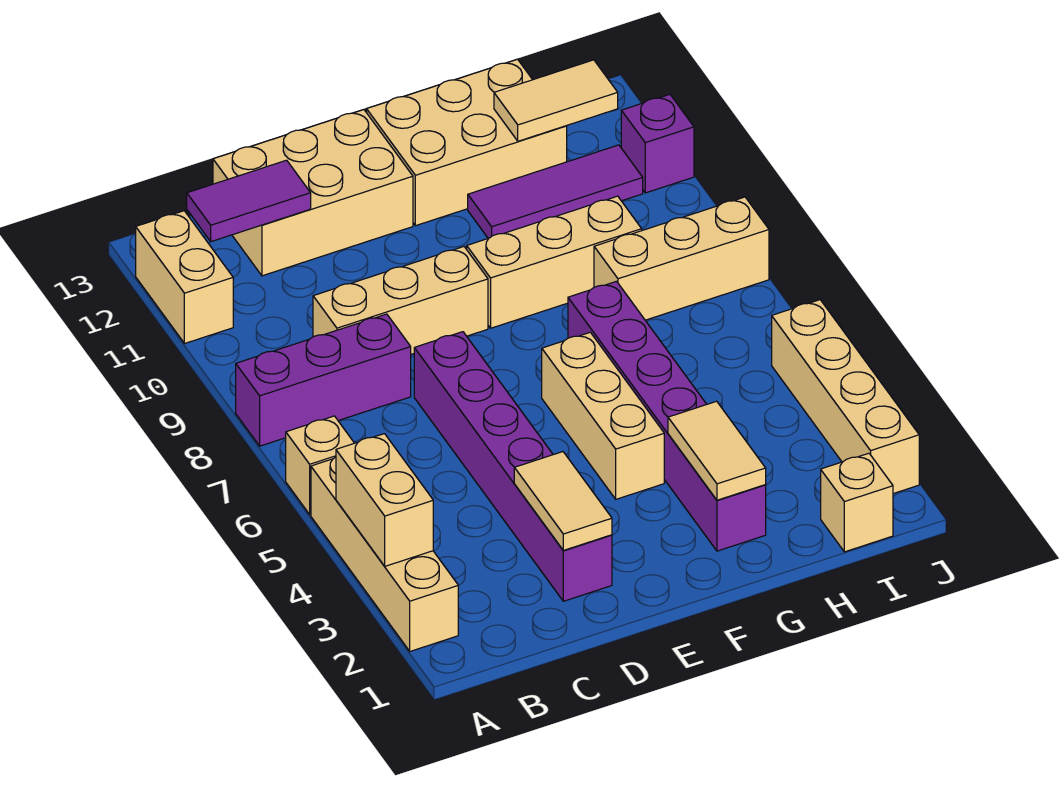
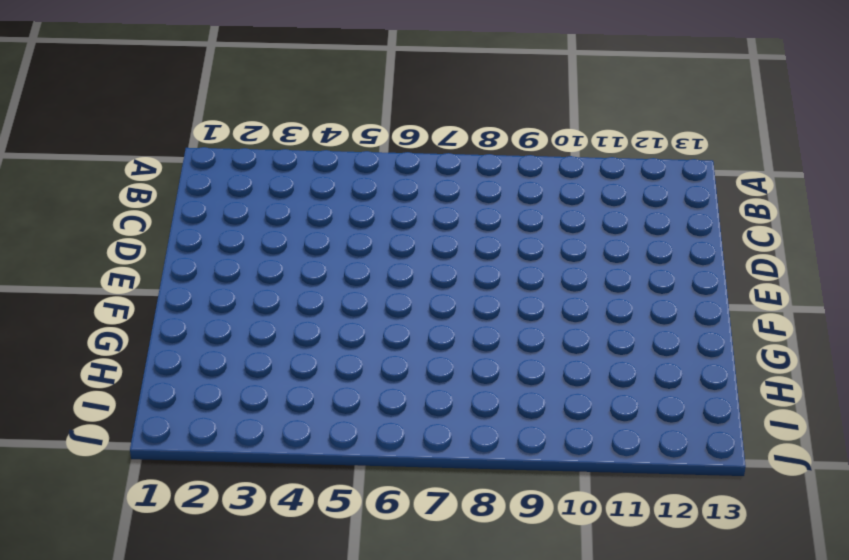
none -> tan 1x4 brick [311,457,458,651]
none -> tan 1x1 brick [286,416,354,514]
none -> purple 1x3 brick [236,314,411,446]

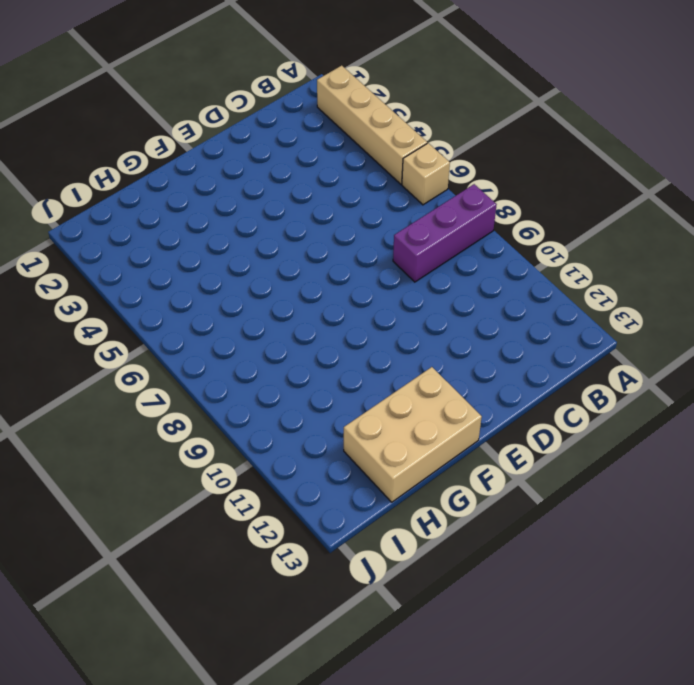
none -> tan 1x2 brick [136,211,233,344]
none -> tan 1x3 brick [313,247,488,354]
none -> tan 2x3 brick [213,110,413,276]

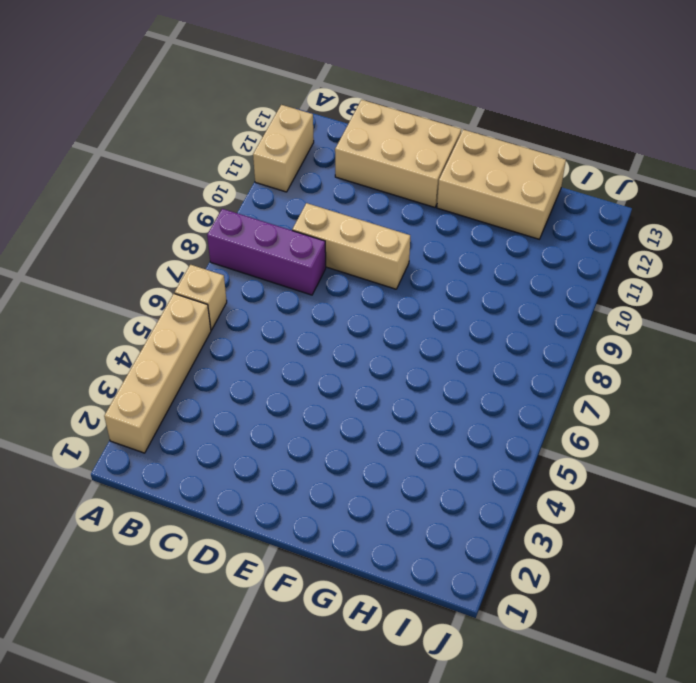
none -> purple 1x6 brick [414,332,612,601]
none -> tan 1x3 brick [542,332,664,499]
none -> tan 1x3 brick [467,196,642,328]

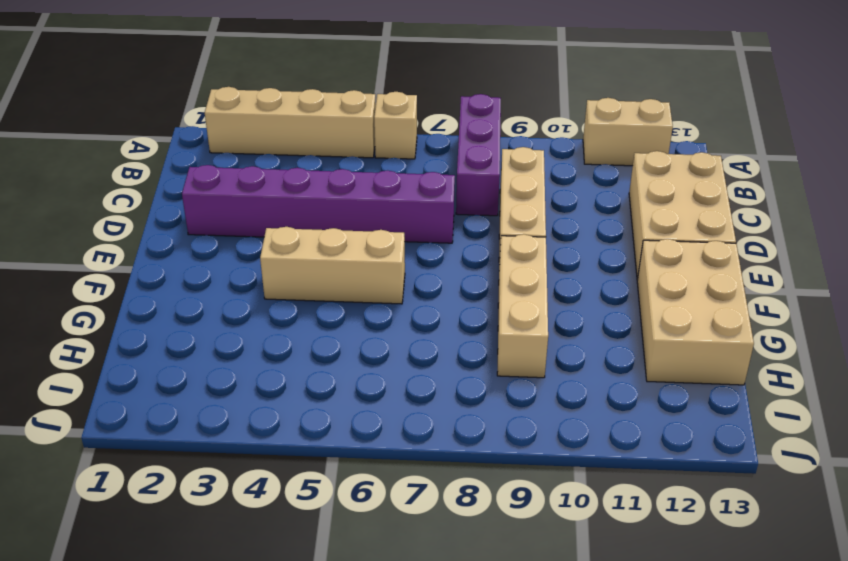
none -> purple 1x6 brick [568,281,766,551]
none -> purple 1x3 tile [468,145,643,239]
none -> tan 1x3 brick [594,197,769,320]

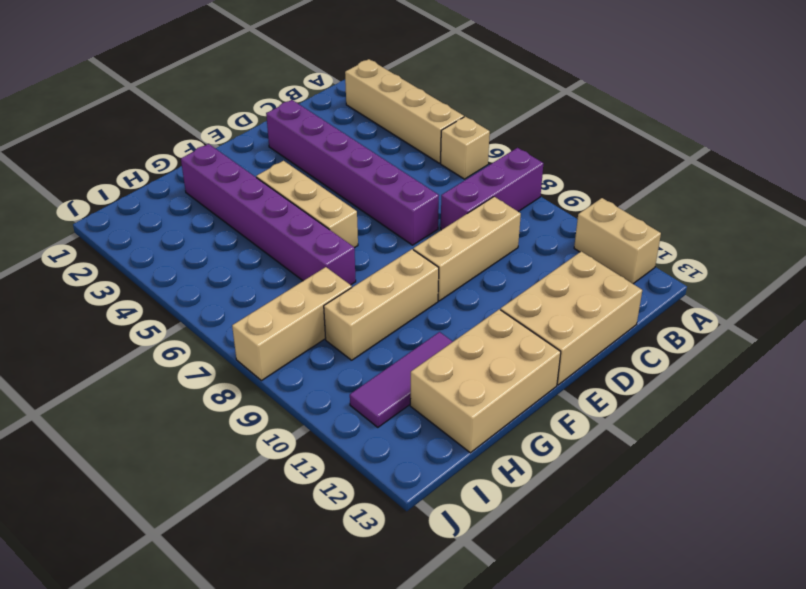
none -> tan 1x1 brick [821,453,893,552]
none -> tan 1x4 brick [772,300,919,494]
none -> purple 1x1 brick [621,94,694,193]

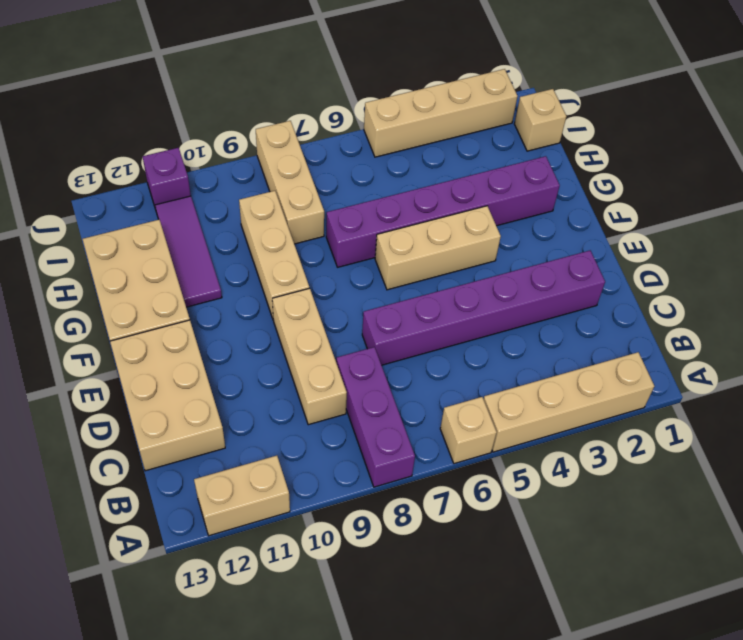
none -> tan 1x2 brick [336,434,433,566]
none -> purple 1x2 tile [187,160,311,242]
none -> tan 1x2 tile [514,452,612,550]

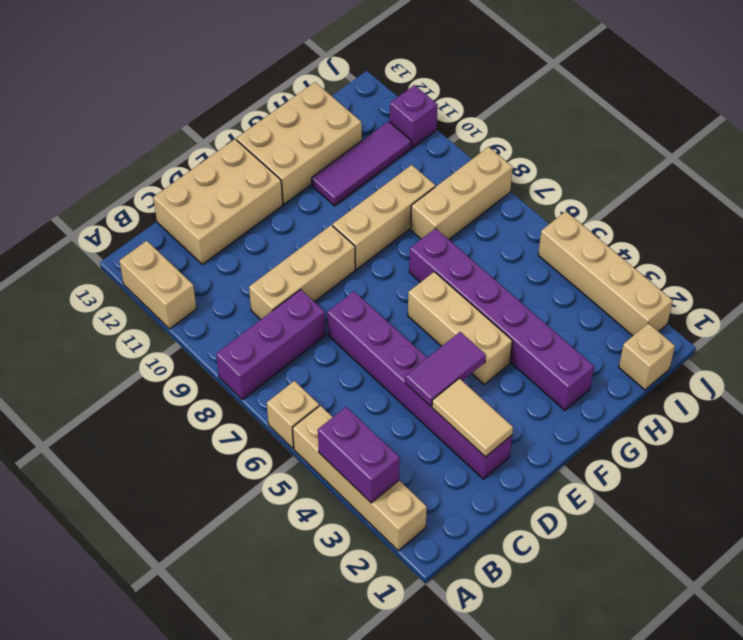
purple 1x2 brick [318,407,400,503] -> tan 1x2 brick [336,434,433,566]
purple 1x2 tile [405,332,486,406] -> purple 1x2 tile moved to [187,160,311,242]
none -> tan 1x2 tile [668,401,766,500]
none -> tan 1x2 tile [494,60,618,141]

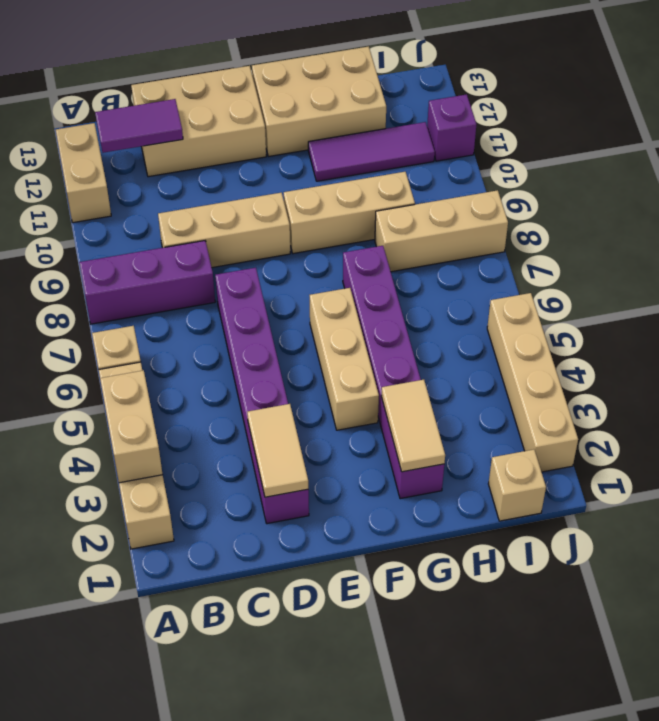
none -> tan 1x2 tile [494,60,618,141]

